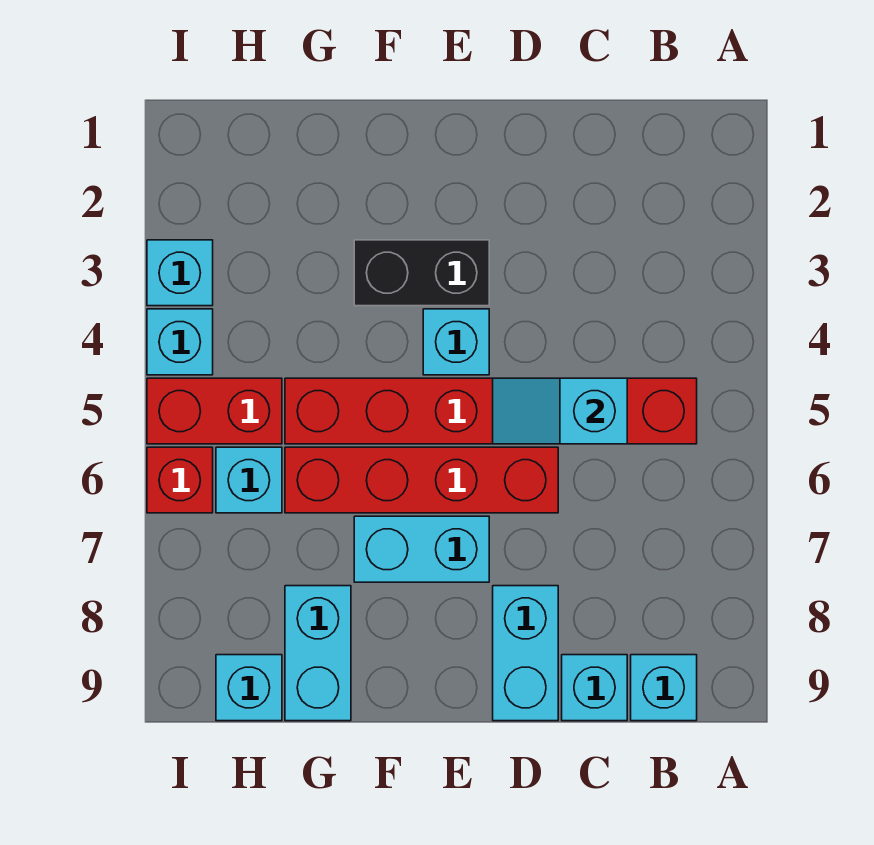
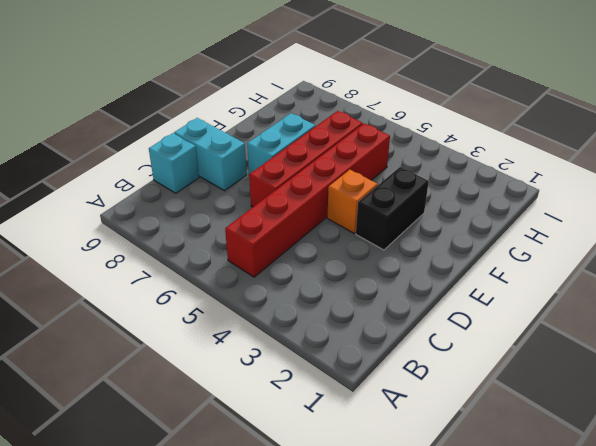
orange 1x1 brick [327,170,378,233] -> cyan 1x1 brick [423,309,489,375]
none -> cyan 1x1 brick [631,655,697,721]
none -> cyan 1x2 brick [285,586,351,721]
none -> red 1x2 brick [147,378,282,444]

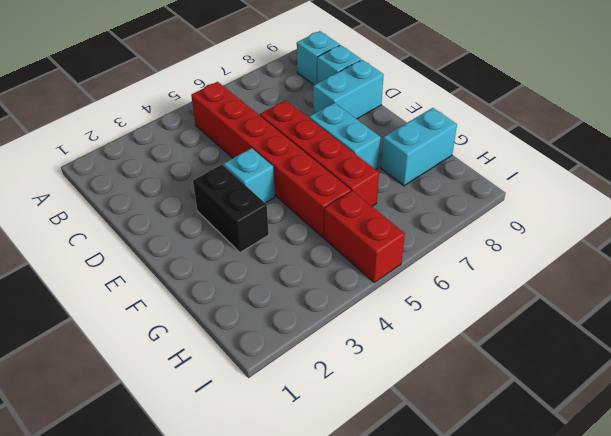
none -> cyan 1x1 brick [216,447,282,513]
none -> cyan 1x1 brick [216,655,282,721]
none -> cyan 1x1 brick [147,240,213,306]

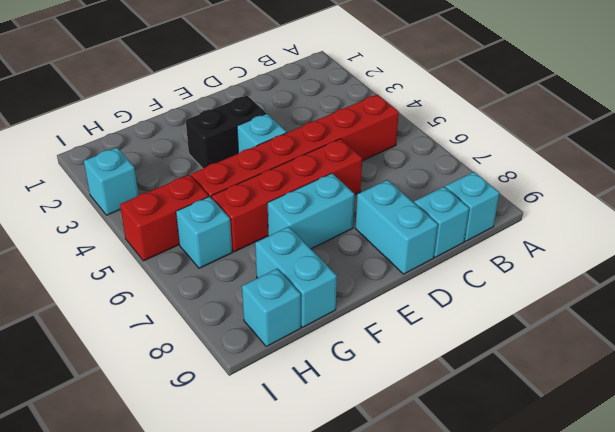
none -> cyan 1x1 brick [147,309,213,375]
none -> red 1x1 brick [147,447,213,513]
none -> cyan 1x2 slope [493,378,627,444]

